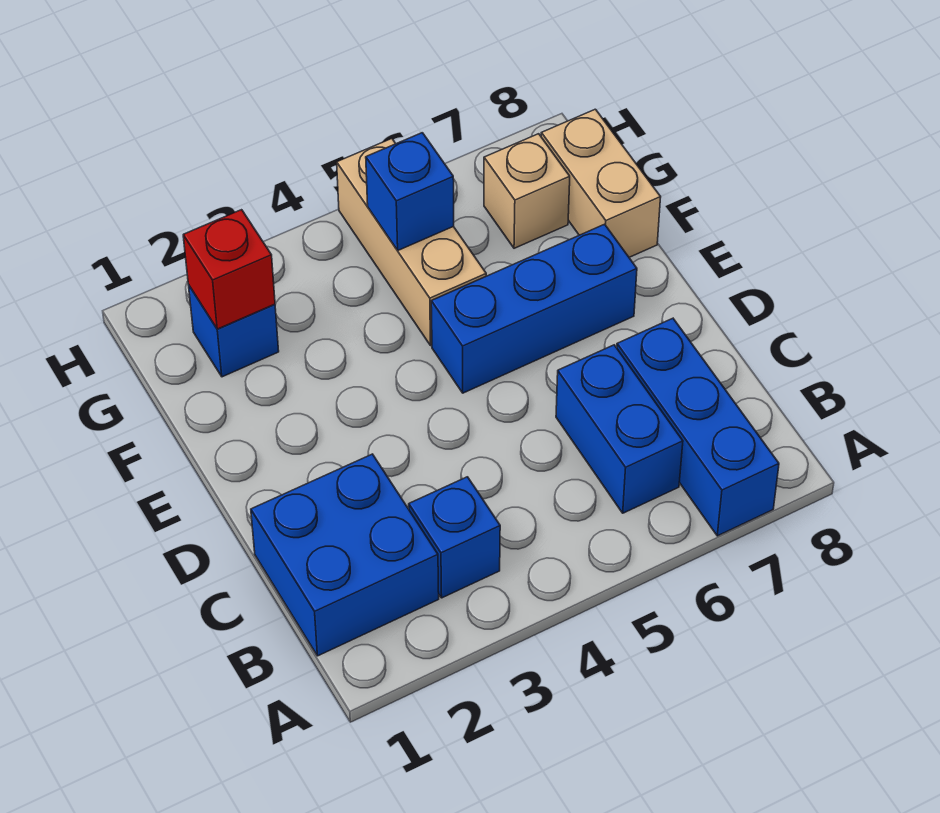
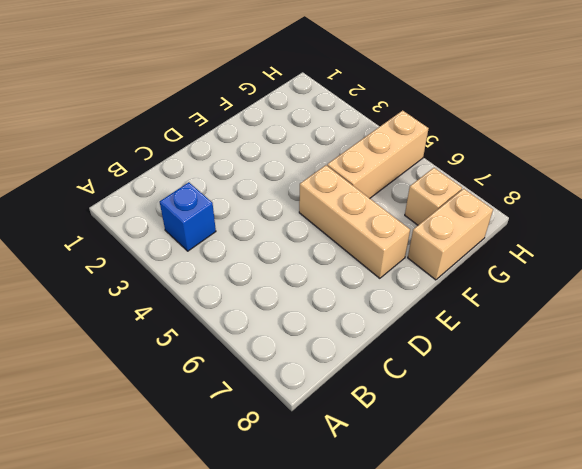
tan 1x3 brick [299,165,410,278] -> blue 1x3 brick [431,224,637,393]
none -> blue 1x3 brick [617,318,779,536]
none -> blue 2x2 brick [251,454,439,656]

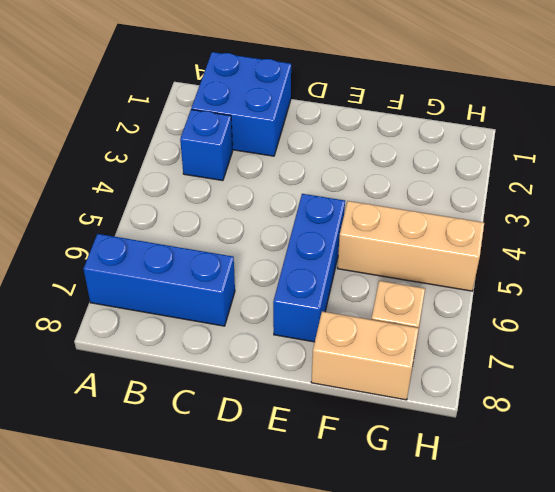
none -> blue 1x2 brick [556,345,683,513]
none -> blue 1x1 brick [189,286,279,377]

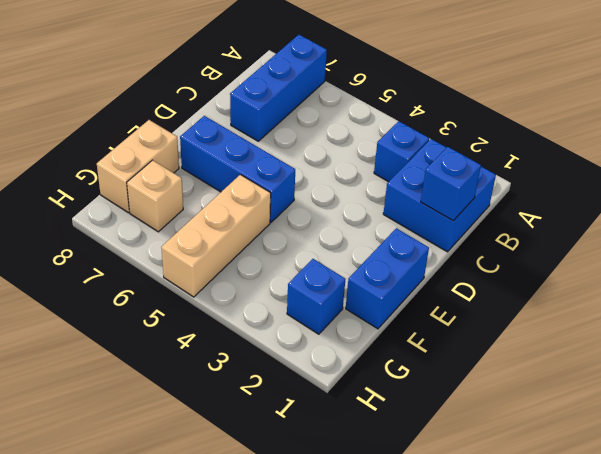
blue 1x1 brick [421,147,481,221] -> blue 1x1 brick moved to [366,133,454,250]
blue 1x2 brick [346,228,429,329] -> blue 1x2 brick moved to [556,345,683,513]
none -> red 1x1 brick [183,210,275,329]

